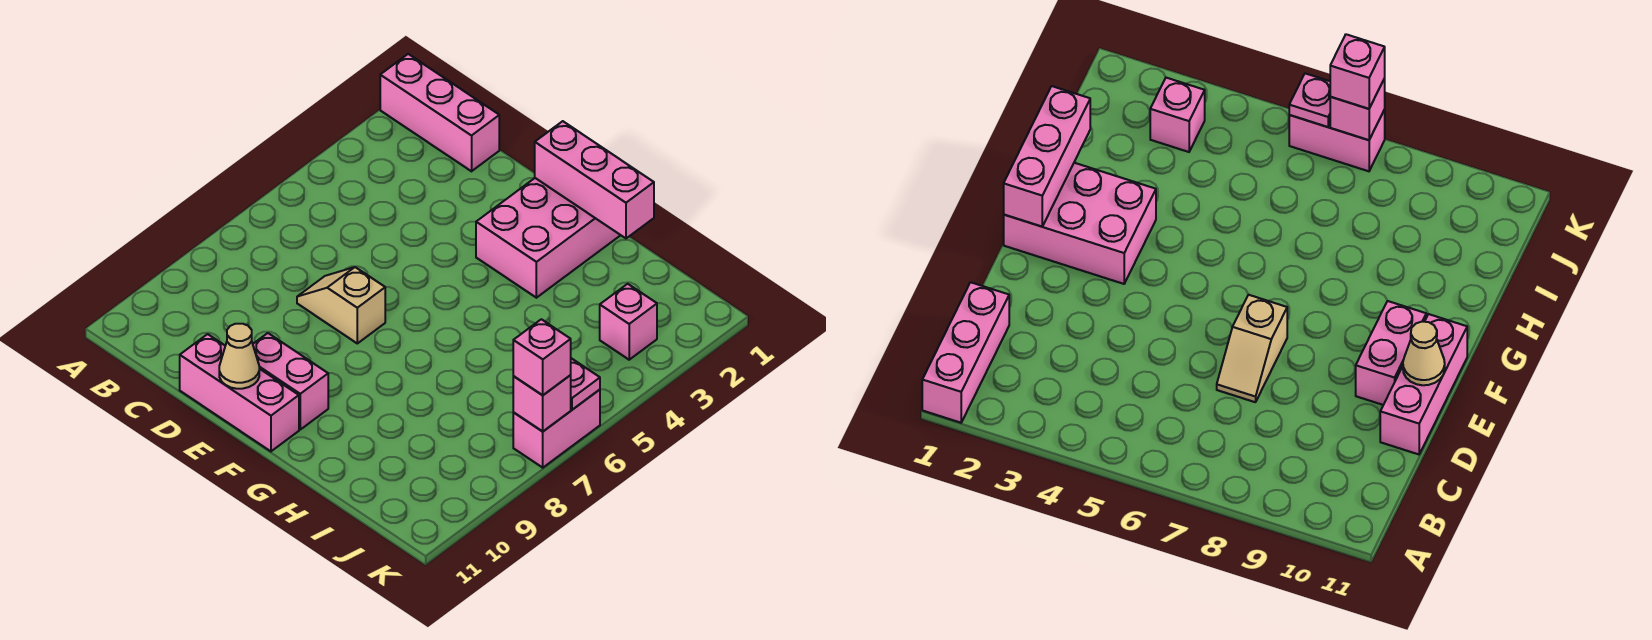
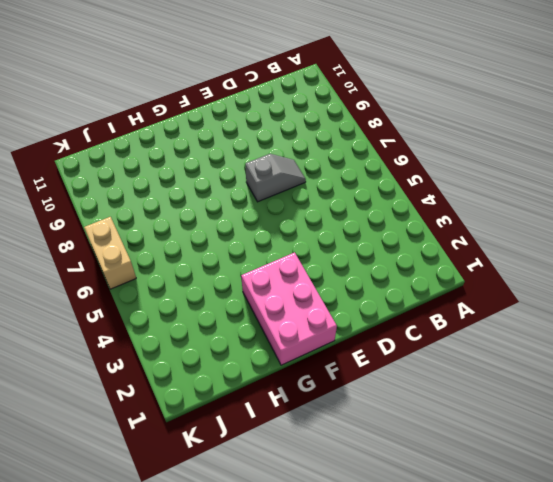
grey 1x2 slope [245,154,306,202] -> tan 1x2 slope [297,267,385,343]
tan 1x2 brick [84,217,136,289] -> pink 1x2 brick [513,390,600,468]
none -> pink 1x3 brick [380,54,499,171]
none -> pink 1x3 brick [180,334,299,451]
none -> pink 1x2 brick [253,333,328,429]

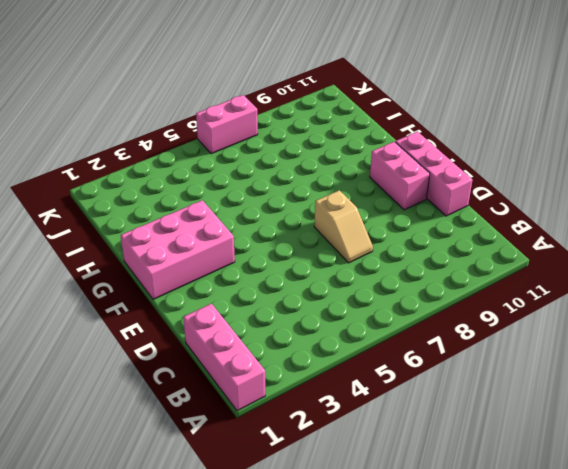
none -> pink 1x1 brick [600,284,657,360]
none -> tan 1x1 cone [219,324,259,389]
none -> pink 1x3 brick [535,121,654,238]

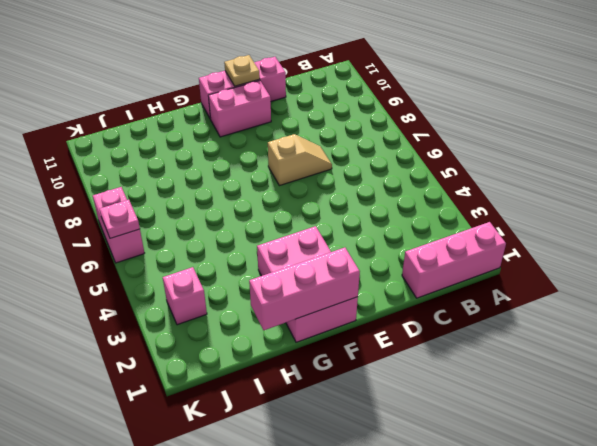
tan 1x1 plate [224,55,260,86] -> tan 1x1 cone [219,324,259,389]
none -> pink 1x1 brick [513,375,571,431]
none -> pink 1x1 brick [513,319,571,395]

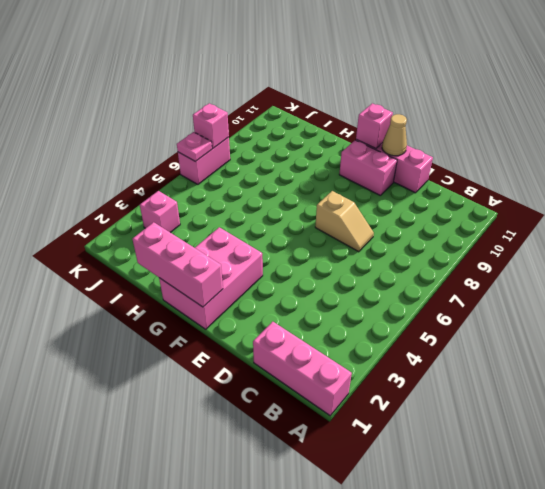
pink 1x1 brick [356,103,393,149] -> pink 1x1 brick moved to [513,319,571,395]

